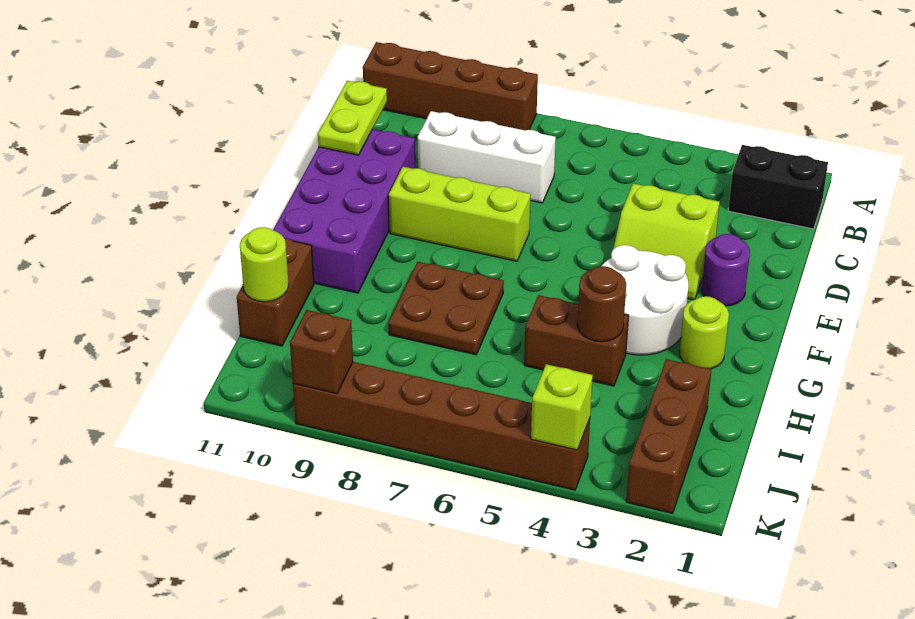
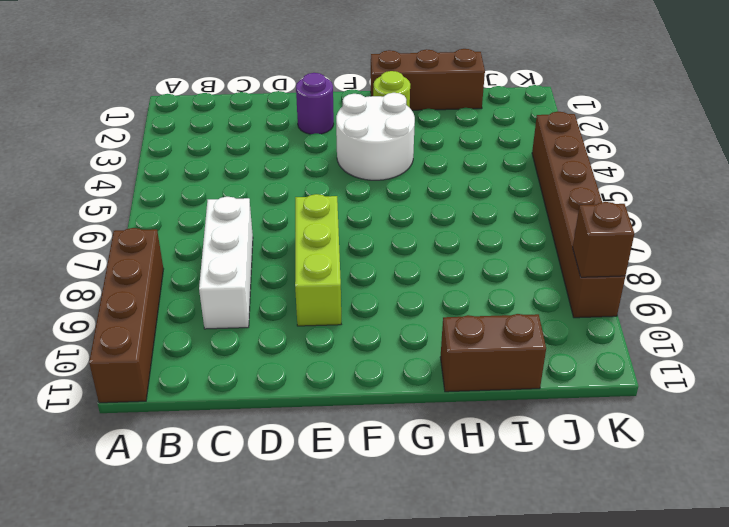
brown 1x3 brick [371,49,485,110] -> brown 1x3 brick moved to [626,359,711,513]
none -> black 1x2 brick [728,145,828,229]
none -> lime 2x2 slope [613,183,719,300]
none -> purple 2x4 brick [273,129,415,293]

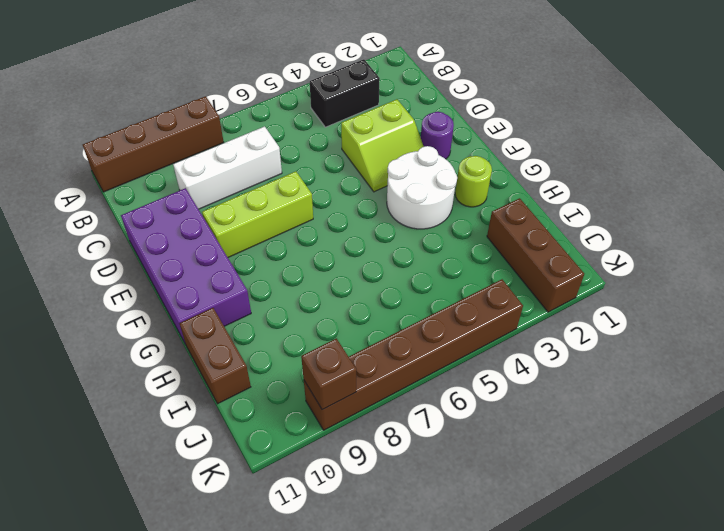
black 1x2 brick [310,59,380,127] -> black 1x2 brick moved to [728,145,828,229]
none -> brown 2x2 plate [389,262,504,355]
none -> brown 1x2 brick [524,295,629,386]
none -> lime 1x2 plate [318,80,387,155]

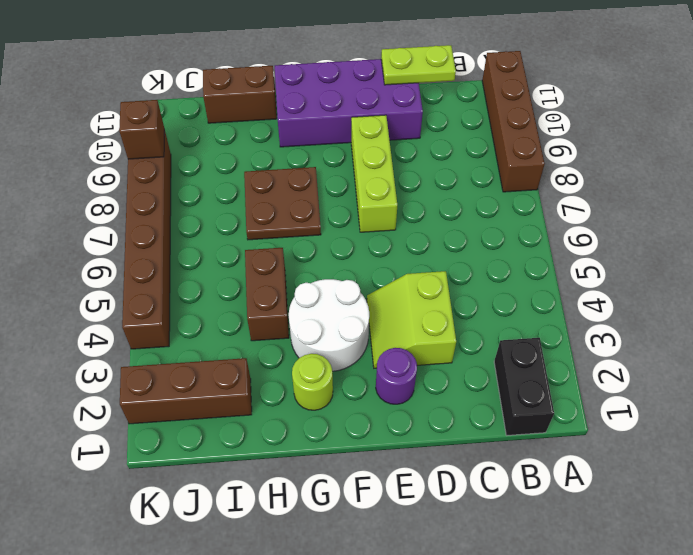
none -> white 1x3 brick [418,111,556,203]
none -> brown 1x1 round brick [577,266,626,342]
none -> lime 1x1 round brick [240,227,289,302]

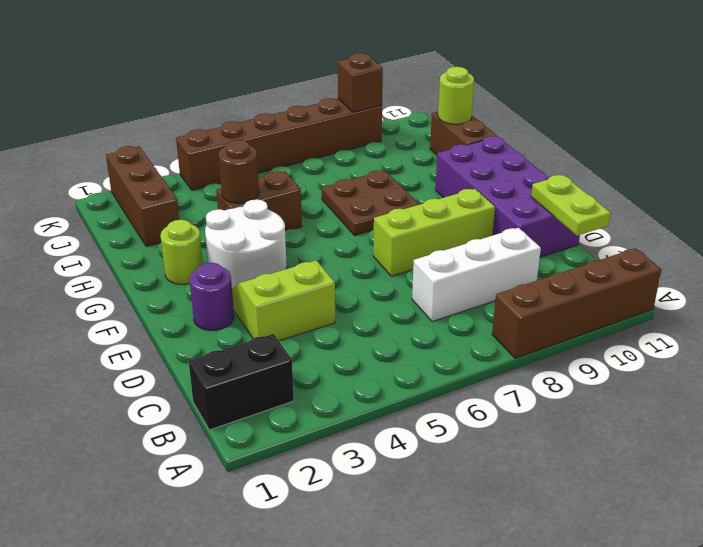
none -> lime 1x1 brick [531,364,593,450]

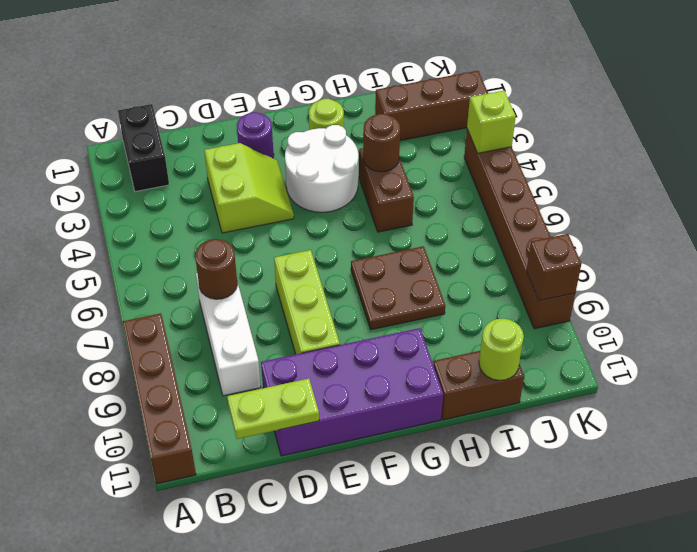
brown 1x1 round brick [195,239,237,299] -> none

